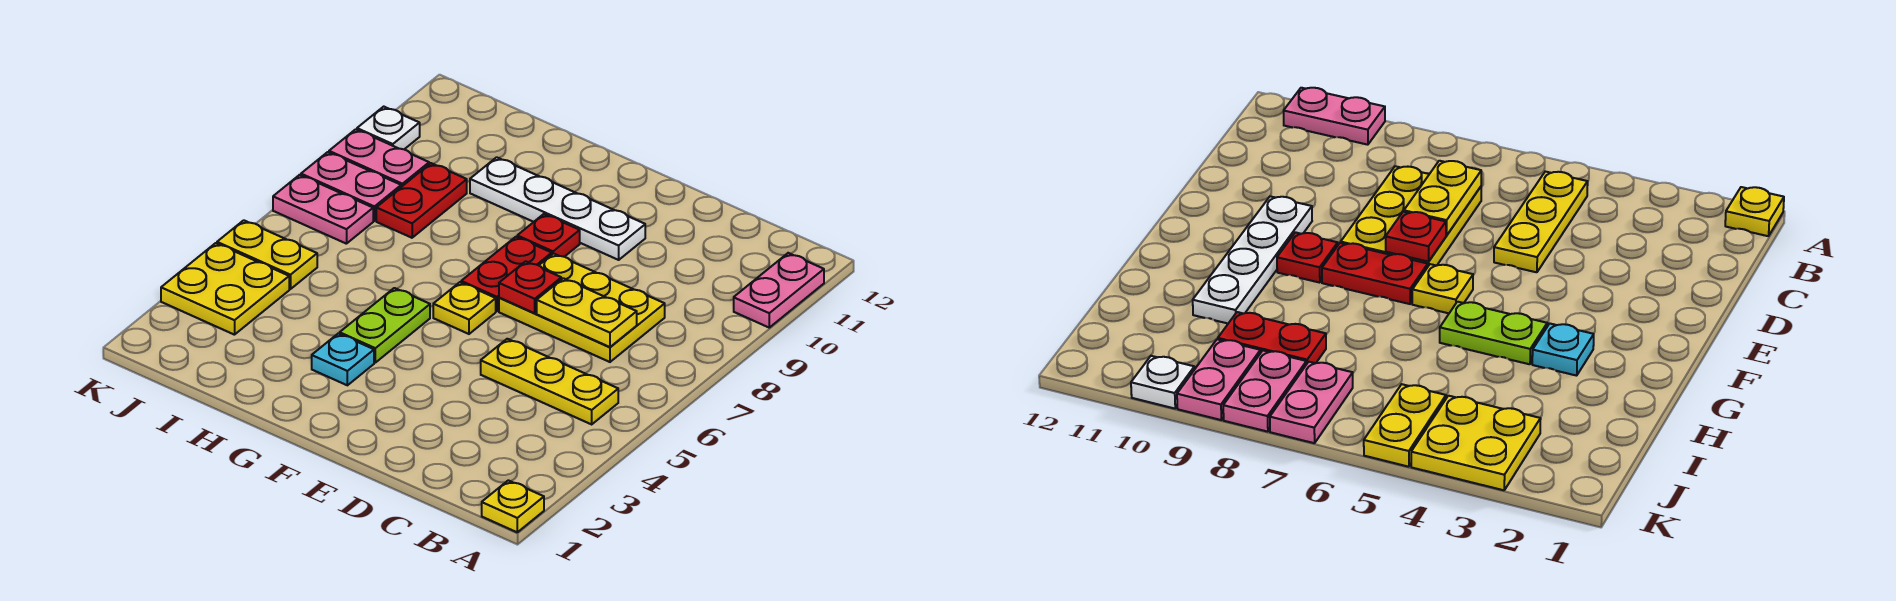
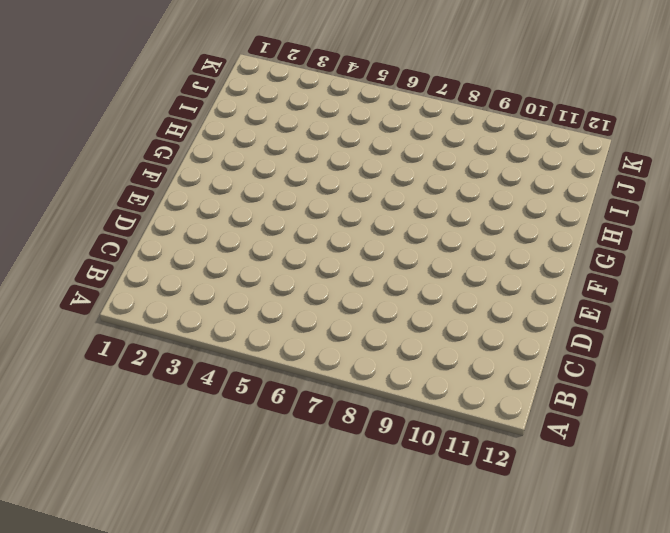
none -> yellow 1x1 plate [482,480,544,532]
none -> pink 1x2 plate [734,253,824,327]
none -> yellow 1x3 plate [481,339,618,424]

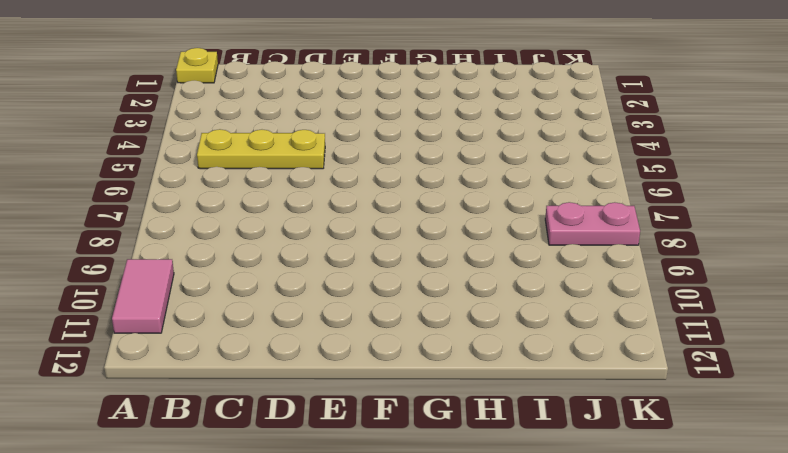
pink 1x2 tile [112,259,174,333] -> pink 1x2 plate [734,253,824,327]
none -> yellow 2x3 plate [499,254,665,362]
none -> white 1x4 plate [470,157,645,260]
none -> yellow 1x1 plate [433,282,496,334]

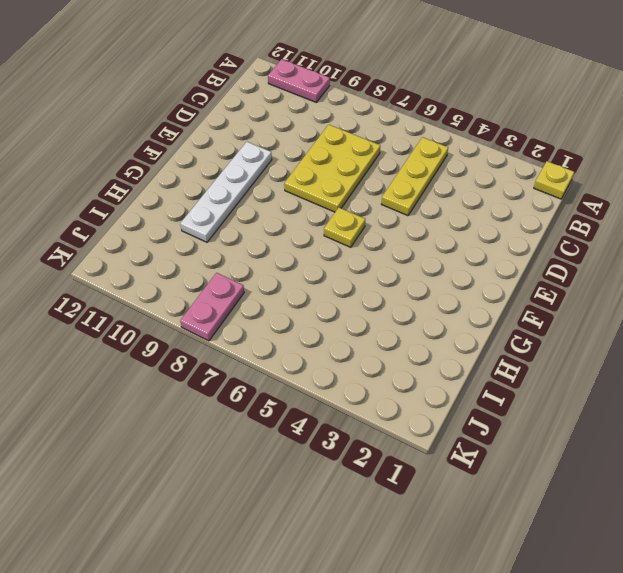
none -> red 1x2 plate [461,237,552,311]
none -> red 1x1 plate [517,214,580,257]
none -> cyan 1x1 plate [312,333,374,385]

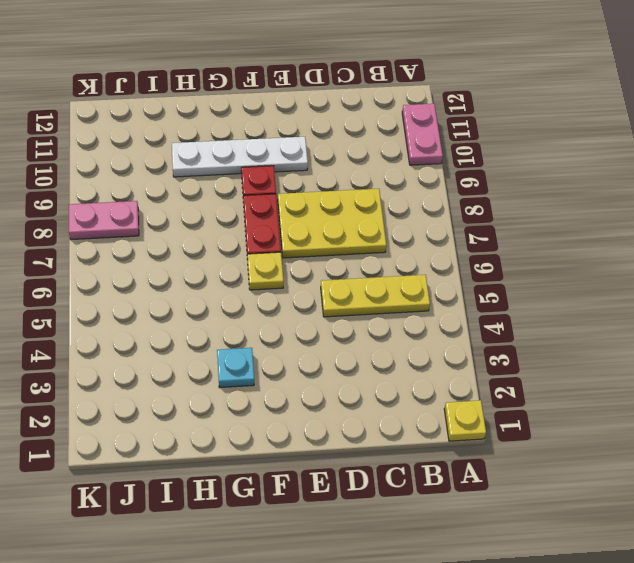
none -> lime 1x2 plate [340,288,430,363]
none -> red 1x2 plate [376,163,467,238]
none -> yellow 2x2 plate [161,243,289,335]

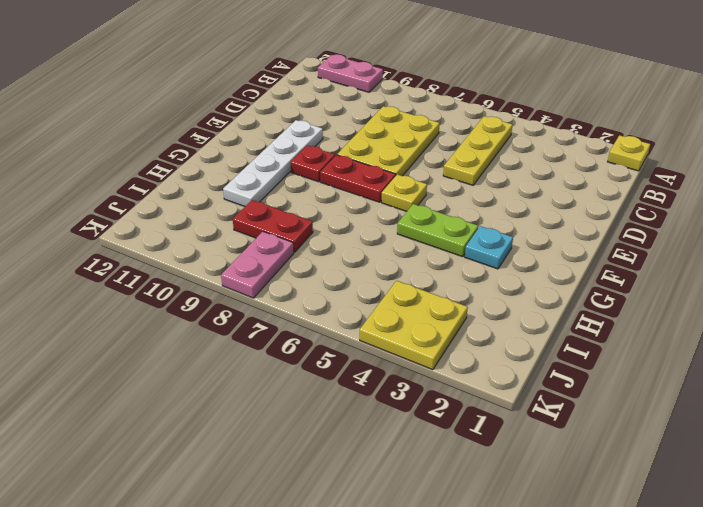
none -> yellow 1x2 plate [217,220,317,289]
none -> pink 1x2 plate [273,175,373,244]
none -> pink 1x2 plate [329,129,429,187]

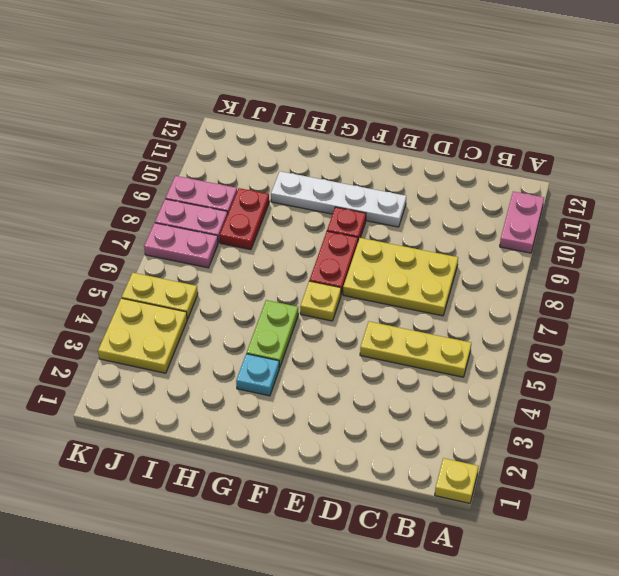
none -> white 1x1 plate [357,107,420,149]
none -> yellow 1x2 plate [537,278,637,347]
none -> red 1x1 plate [499,261,561,313]

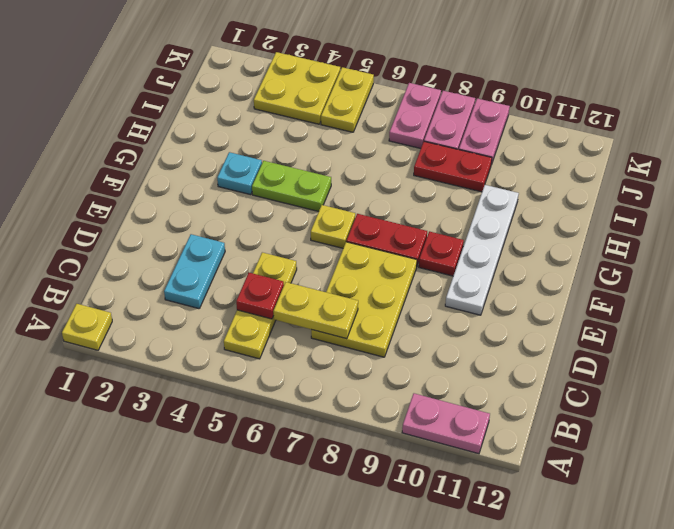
cyan 1x2 plate [164,234,225,309] -> none
red 1x1 plate [236,273,284,319] -> red 1x1 plate moved to [499,261,561,313]
yellow 1x2 plate [273,282,358,339] -> yellow 1x2 plate turned to [537,278,637,347]
none -> white 1x1 plate [357,107,420,149]

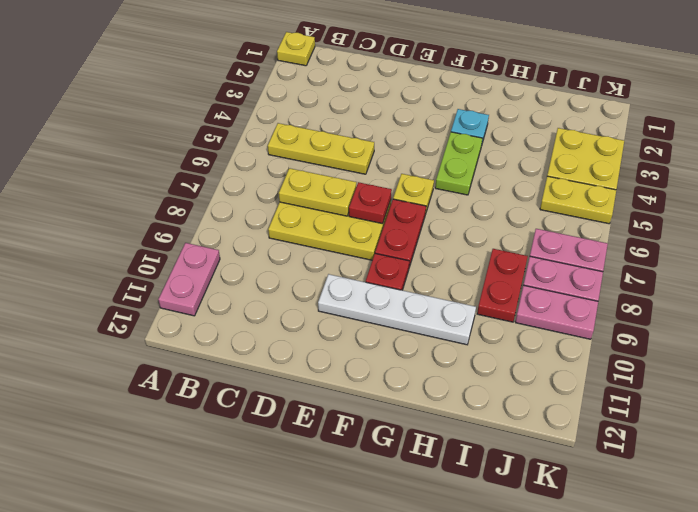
none -> white 1x1 plate [357,107,420,149]

